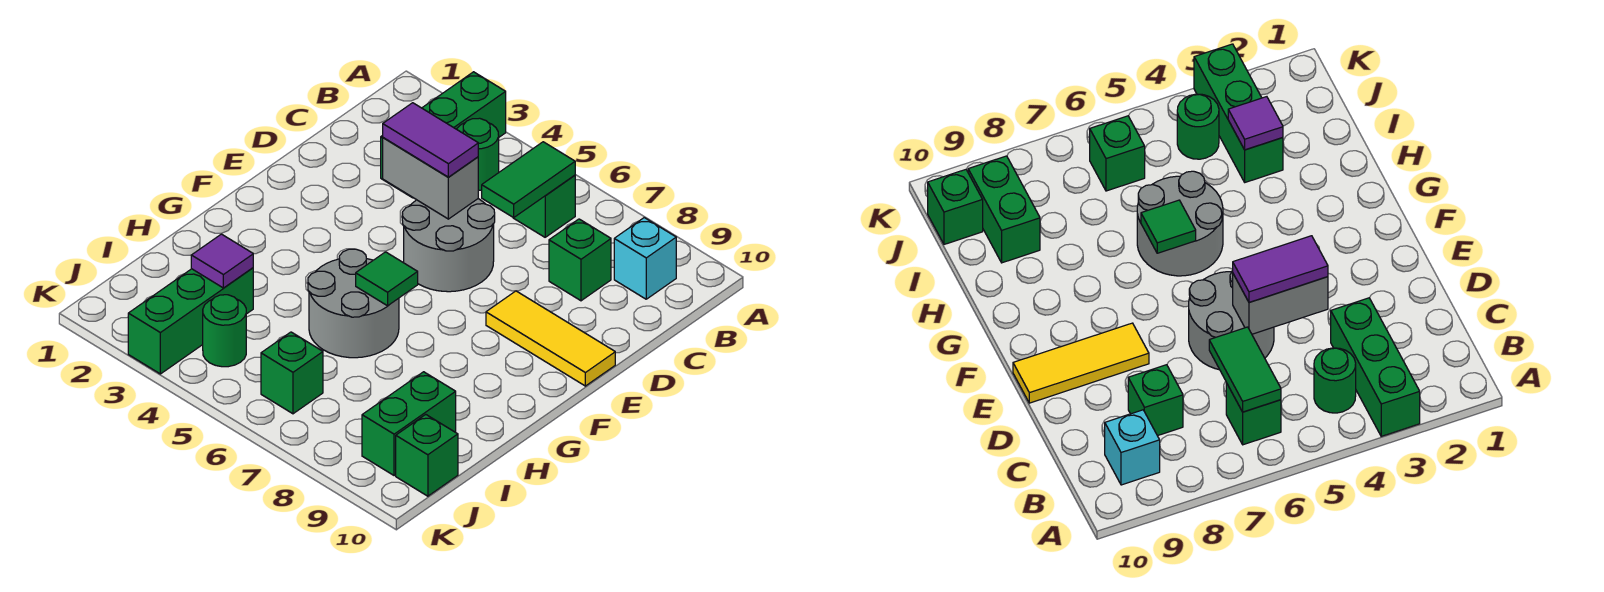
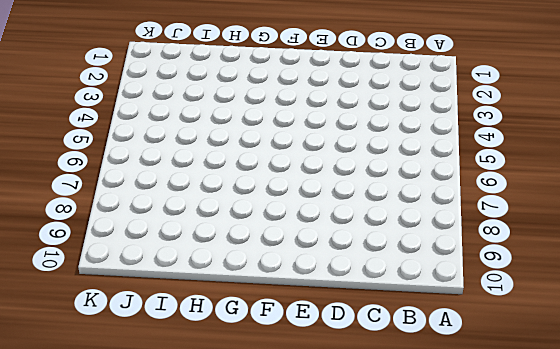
none -> green 1x3 brick [381,72,506,198]
none -> green 1x1 round brick [457,118,499,190]
none -> green 1x1 brick [514,175,575,237]

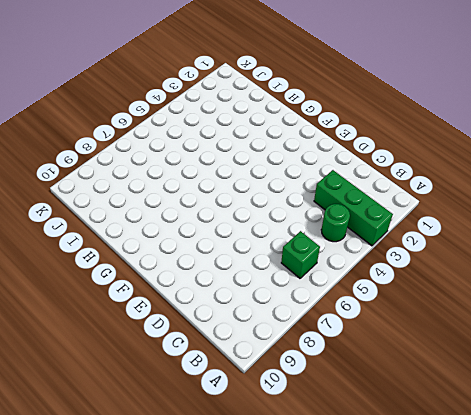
none -> cyan 1x1 brick [614,218,676,299]
none -> green 1x1 brick [549,219,611,301]
none -> grey 2x2 round brick [402,199,495,292]

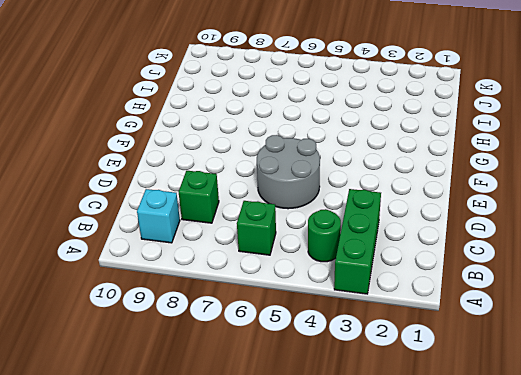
none -> yellow 1x3 tile [486,291,615,386]
none -> grey 2x2 round brick [308,249,399,358]
none -> green 1x3 brick [128,268,253,374]

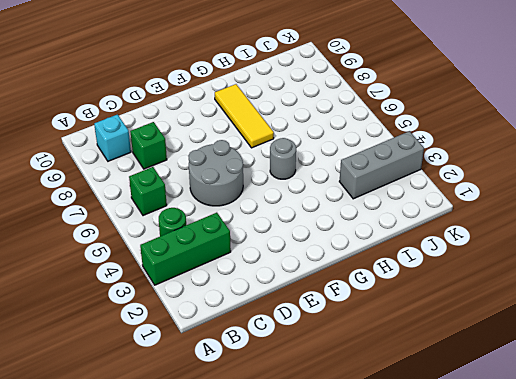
grey 1x1 round brick [270,138,296,179] -> grey 2x2 round brick [308,249,399,358]
yellow 1x3 tile [215,84,274,148] -> yellow 1x3 tile moved to [486,291,615,386]
grey 1x3 brick [339,131,424,199] -> green 1x3 brick [128,268,253,374]
none -> green 1x2 brick [362,372,456,476]
none -> green 1x1 round brick [203,295,246,367]
none -> green 1x1 brick [261,332,323,414]

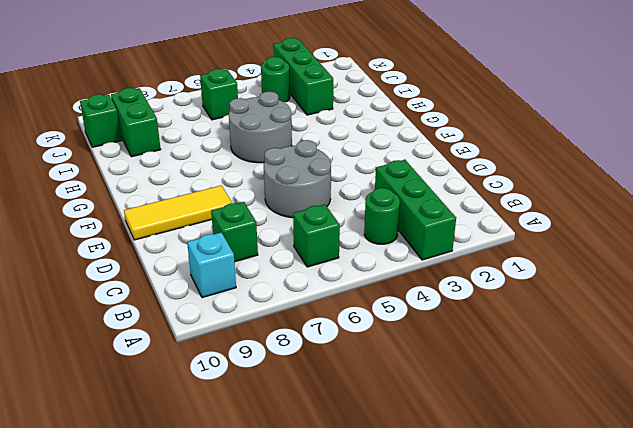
none -> green 1x2 tile [482,142,575,218]
none -> grey 1x2 brick [383,138,478,219]
none -> green 1x1 tile [356,252,418,306]

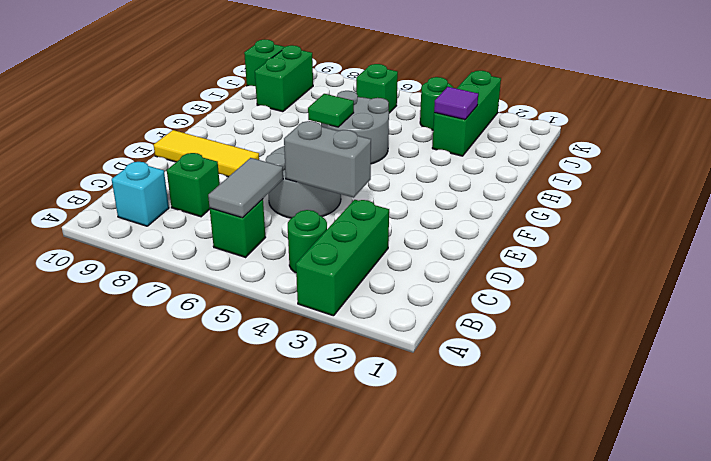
grey 1x2 tile [208,158,283,218] -> green 1x2 tile [482,142,575,218]
none -> purple 1x2 tile [383,103,478,177]

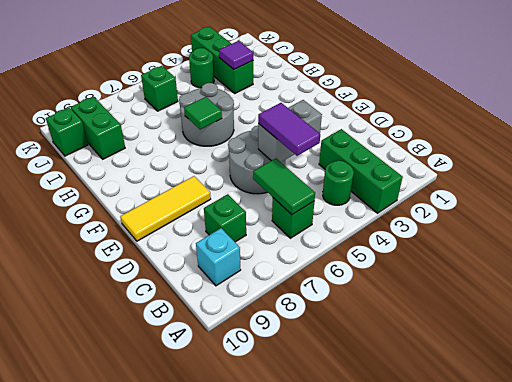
purple 1x2 tile [258,103,320,156] -> purple 1x2 tile turned to [383,103,478,177]

